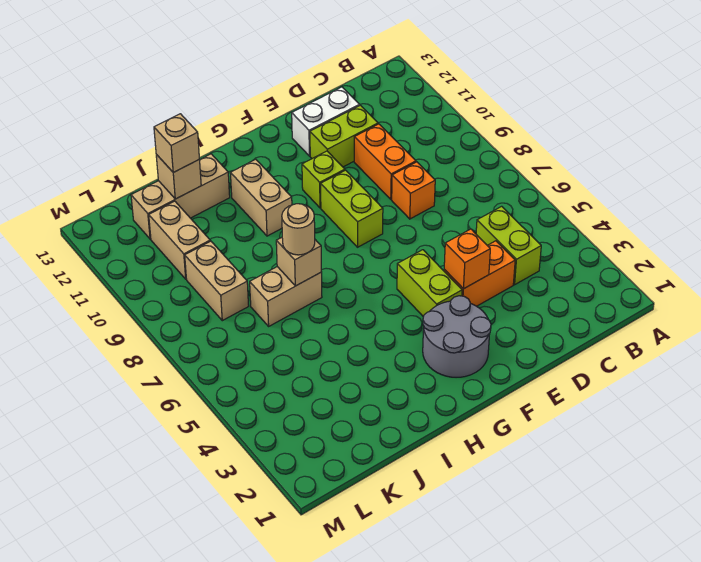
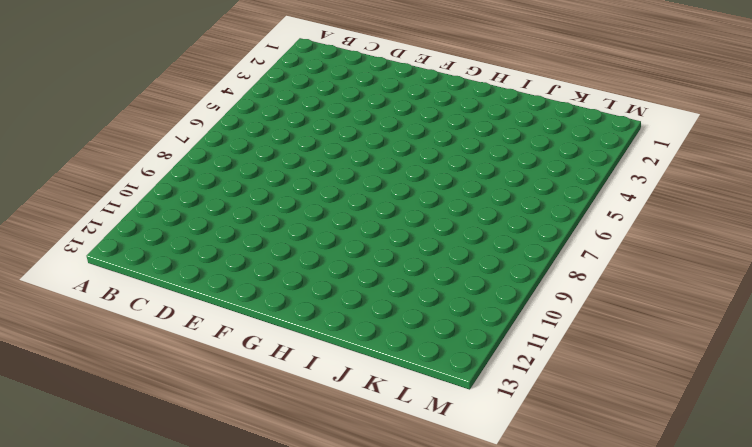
none -> lime 1x2 brick [476,206,541,285]
none -> orange 1x2 brick [444,241,515,306]
none -> orange 1x1 brick [392,162,435,219]

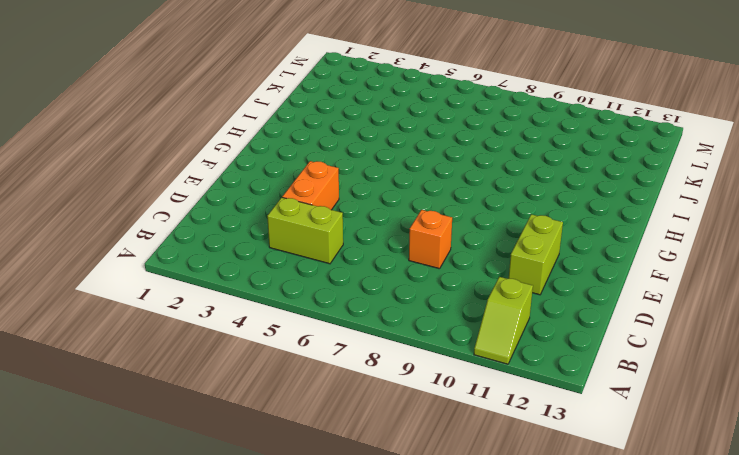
lime 1x2 slope [474,277,533,364] -> none
none -> orange 1x2 brick [354,124,416,199]
none -> white 1x2 brick [292,87,360,156]
none -> grey 2x2 round brick [423,296,491,377]

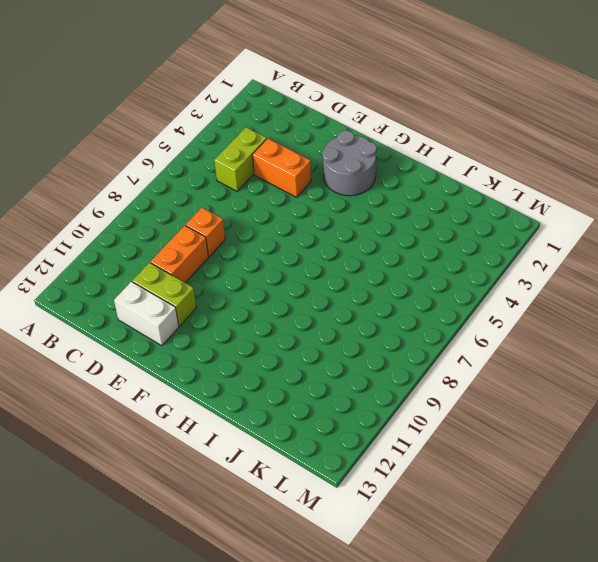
none -> lime 1x2 brick [397,250,462,317]
none -> lime 1x2 brick [321,170,383,247]
none -> lime 1x1 brick [302,151,345,208]

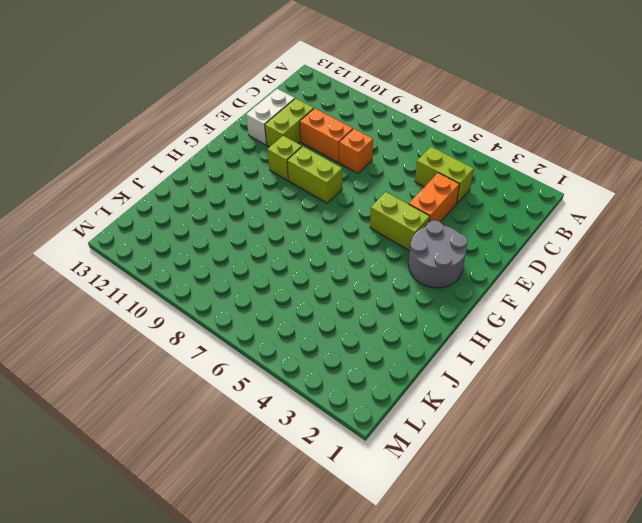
none -> tan 1x2 brick [230,159,292,236]
none -> tan 1x2 brick [250,267,322,326]
none -> tan 1x3 brick [131,154,230,239]

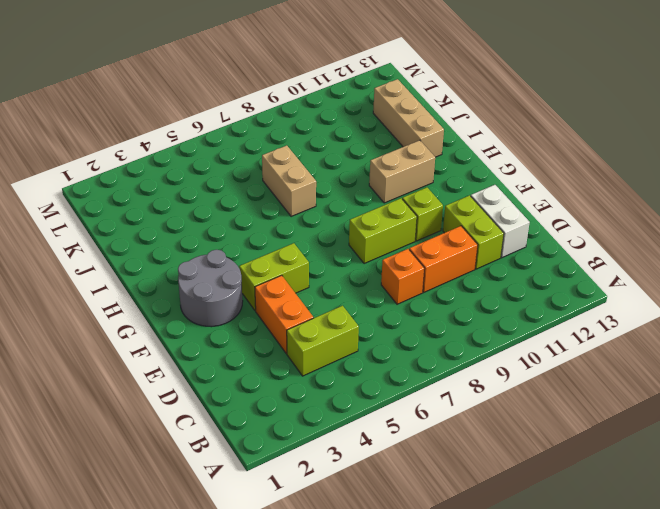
none -> tan 1x2 brick [185,241,249,321]
none -> tan 1x2 brick [149,201,210,279]
none -> orange 1x1 brick [444,229,490,289]

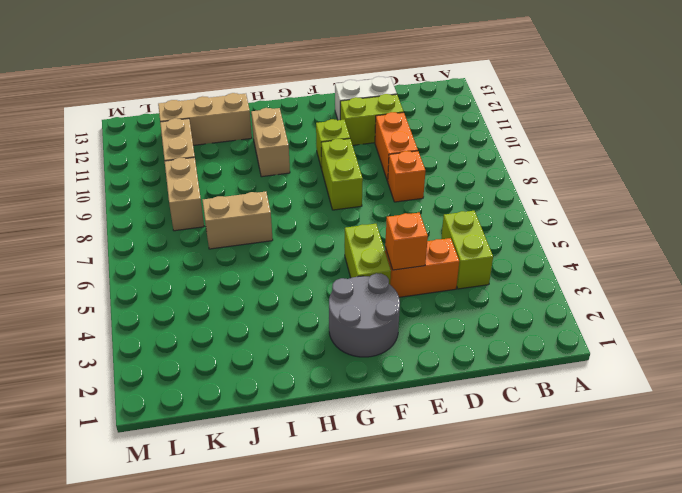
none -> tan 1x1 brick [276,237,322,286]
none -> tan 1x1 brick [156,154,201,199]
none -> tan 1x1 round brick [282,204,315,255]

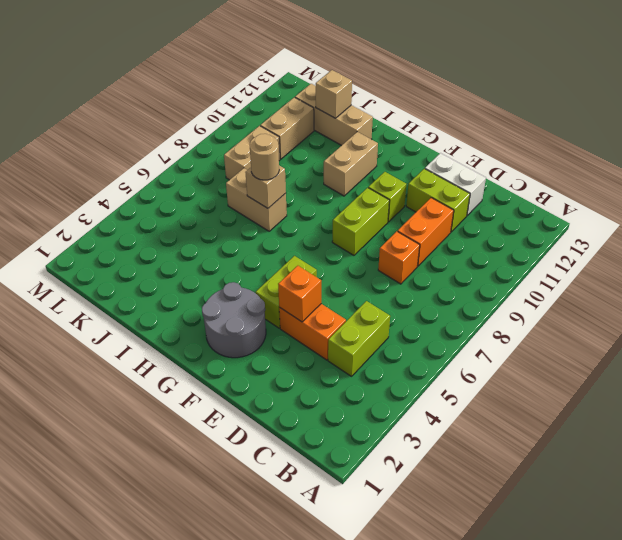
none -> tan 1x1 brick [154,114,199,172]

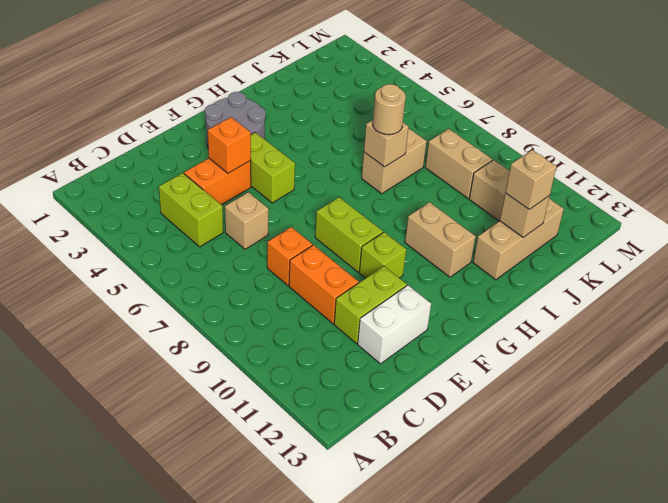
tan 1x1 brick [225,192,268,249] -> none

